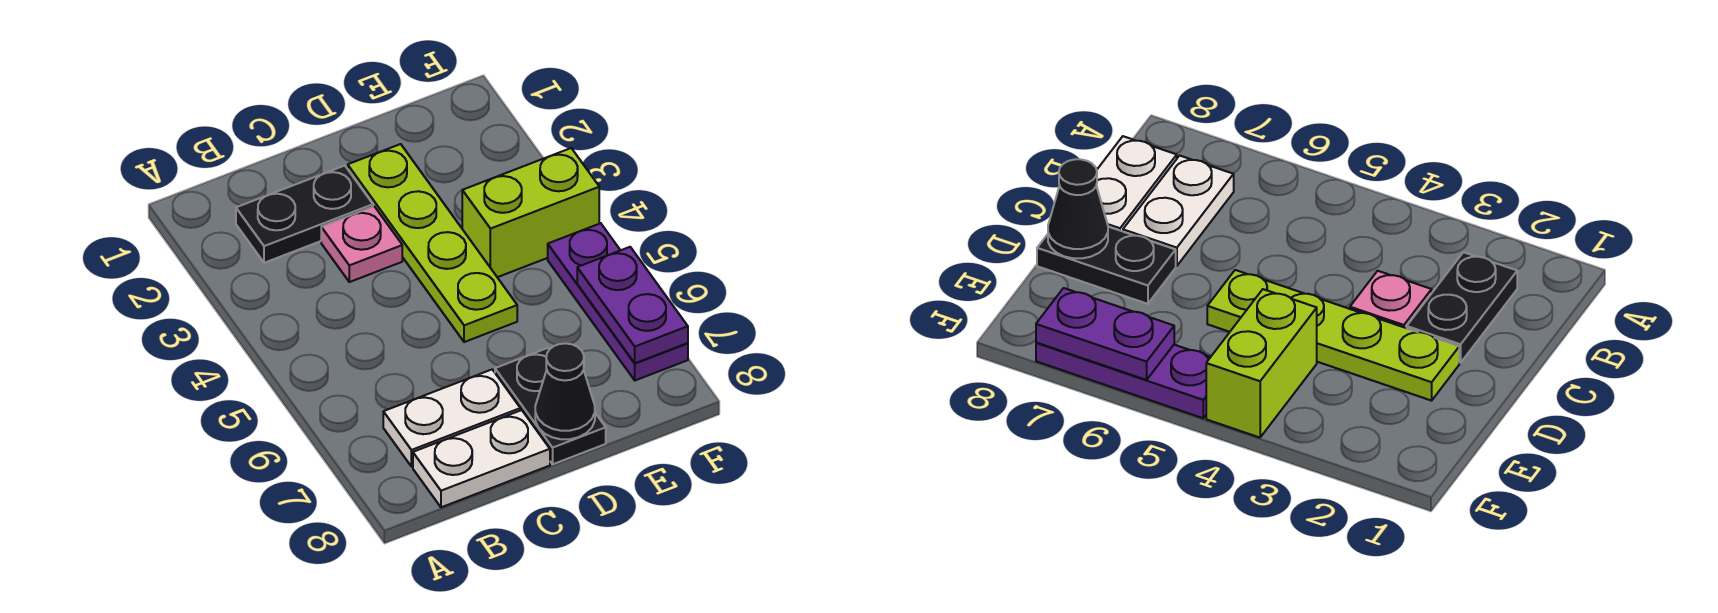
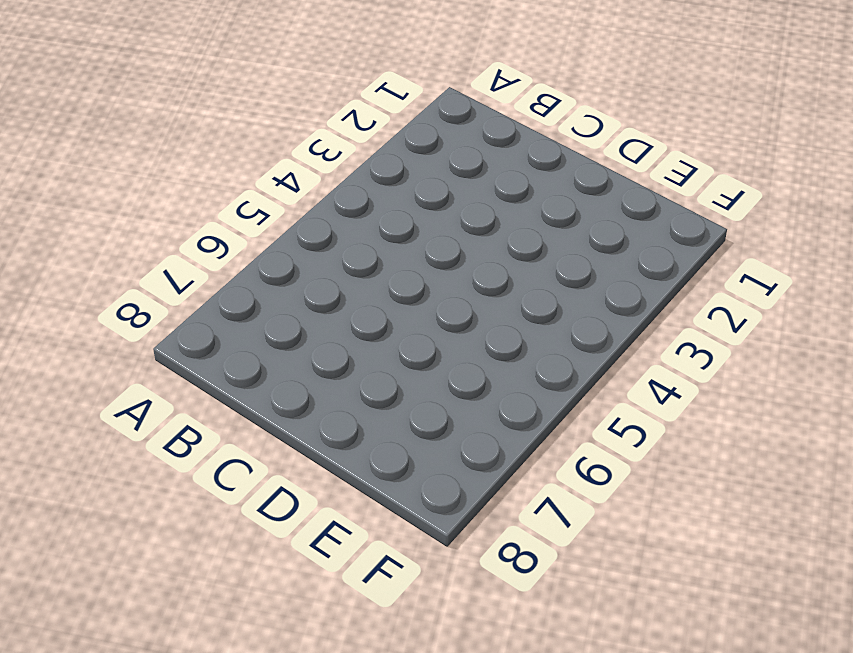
none -> black 1x2 plate [236,166,373,263]
none -> white 1x2 plate [383,370,520,467]

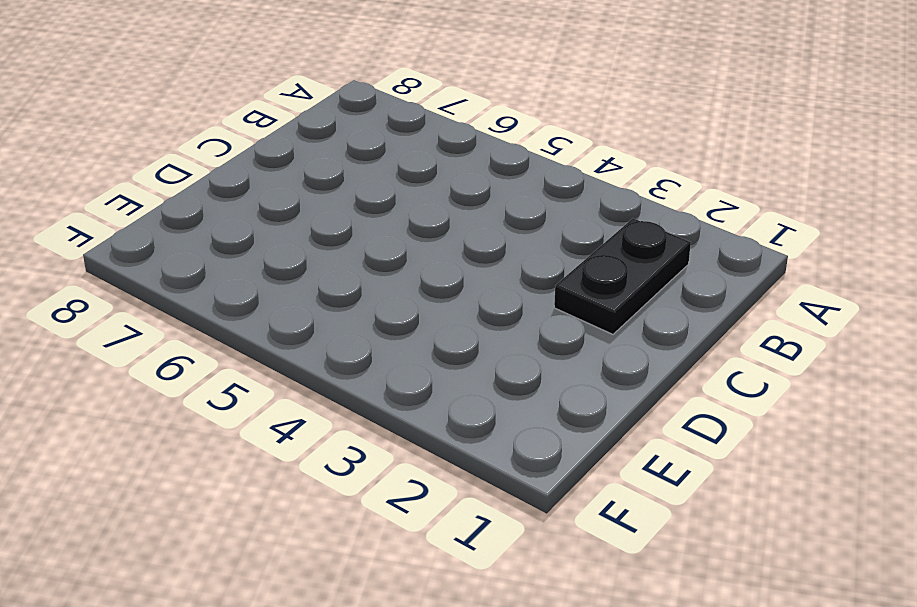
none -> white 1x2 plate [383,370,520,467]
none -> white 1x2 plate [413,410,550,507]

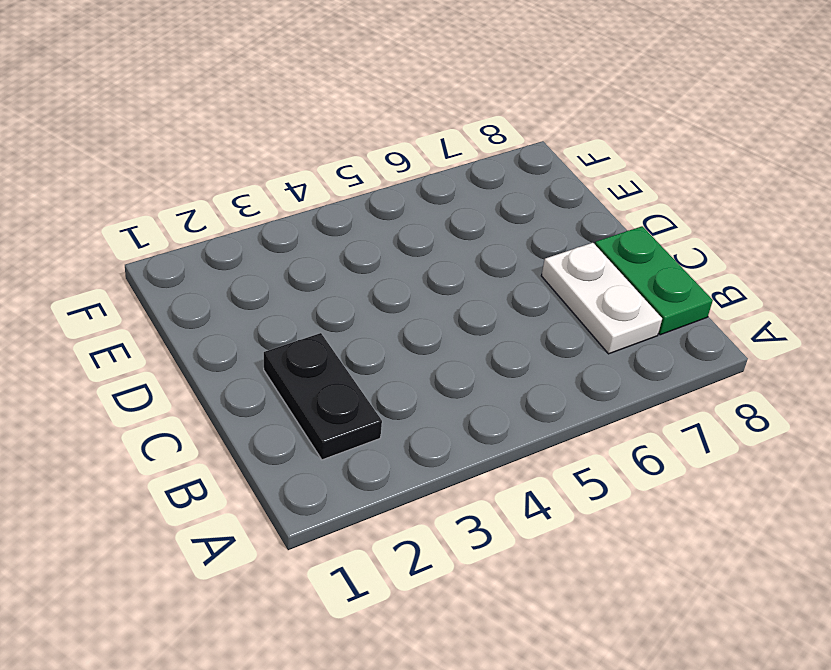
green 1x2 plate [595,226,713,335] -> white 1x2 plate [413,410,550,507]
none -> pink 1x1 plate [321,206,402,282]
none -> lime 1x4 plate [348,144,517,342]

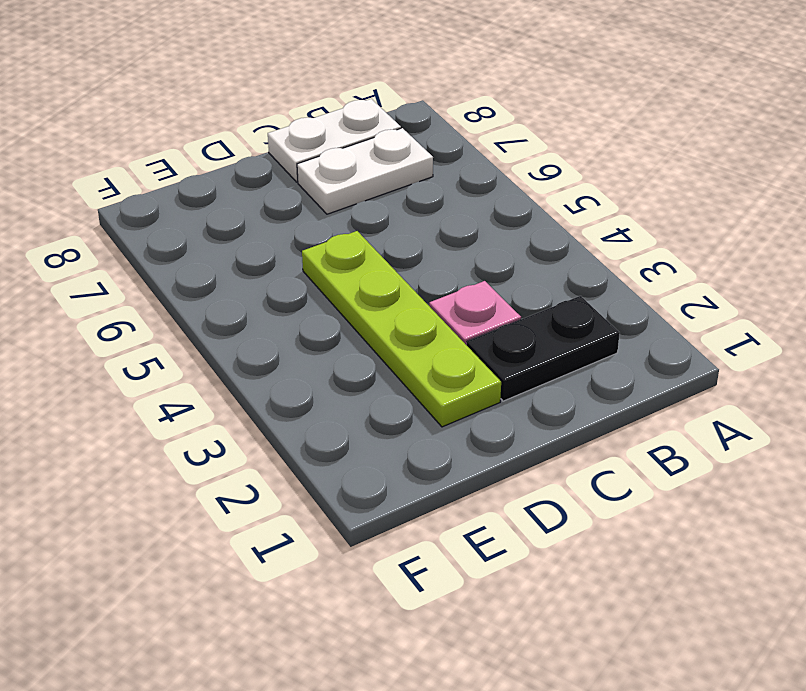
none -> black 1x2 plate [495,348,606,464]
none -> lime 1x2 brick [462,148,599,277]

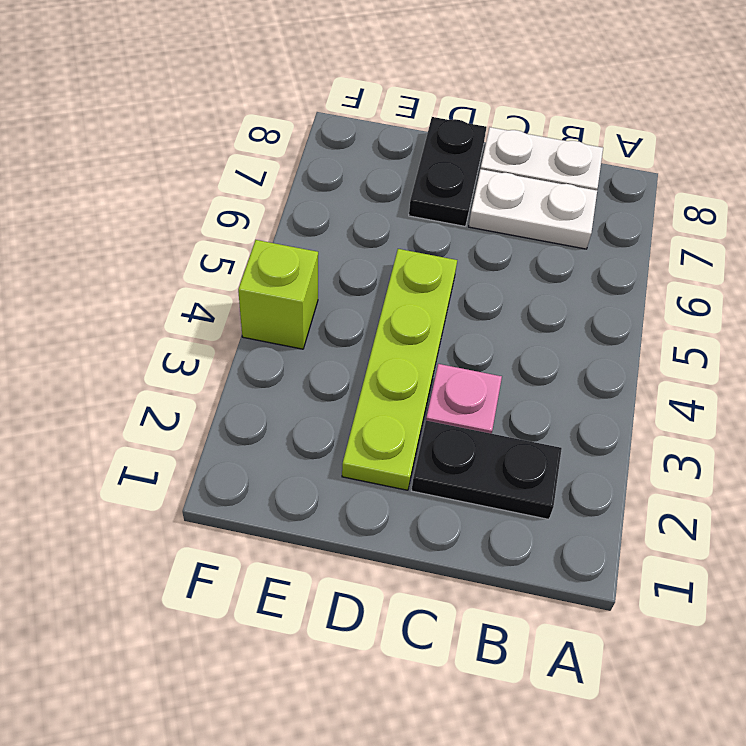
lime 1x1 brick [238,240,318,349] -> lime 1x2 brick [462,148,599,277]
none -> purple 1x3 plate [548,223,688,380]
none -> black 1x1 cone [535,343,595,439]

